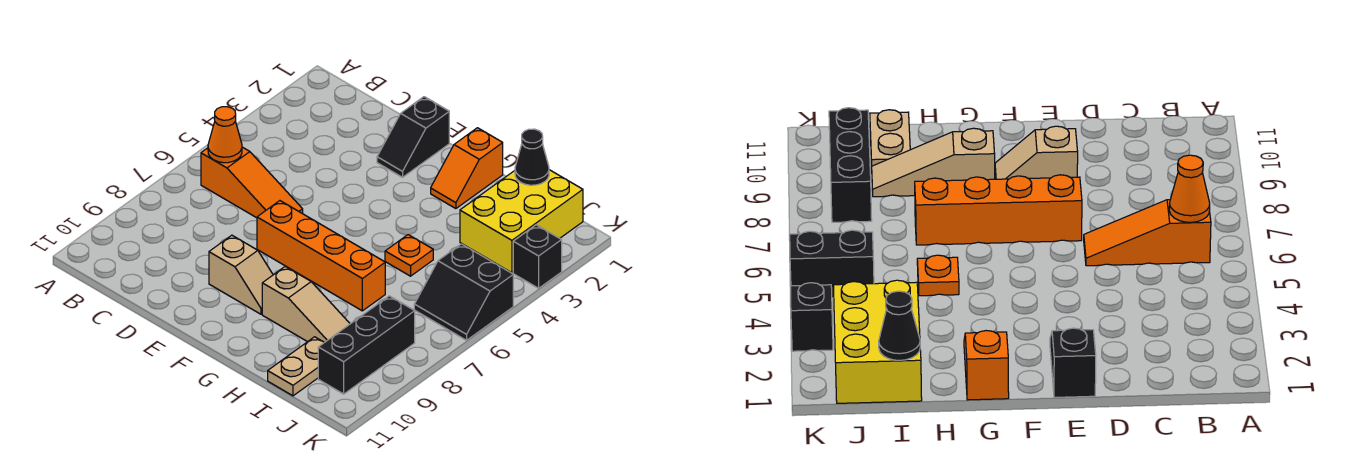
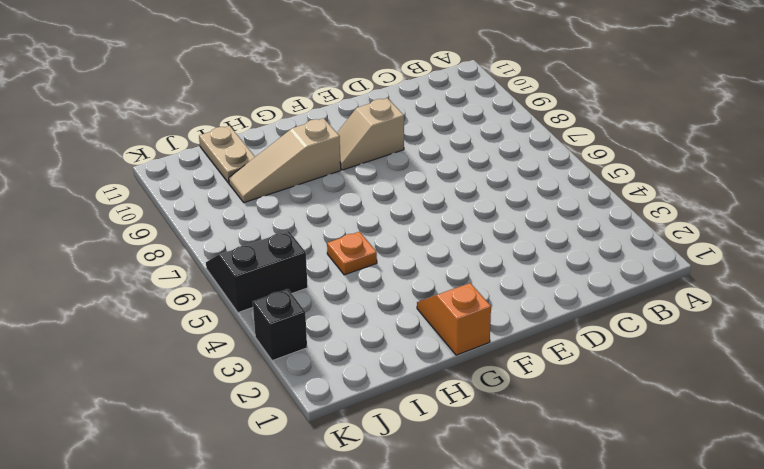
none -> orange 1x3 slope [201,147,303,218]
none -> black 1x2 slope [377,97,449,177]
none -> orange 1x4 brick [257,201,385,311]

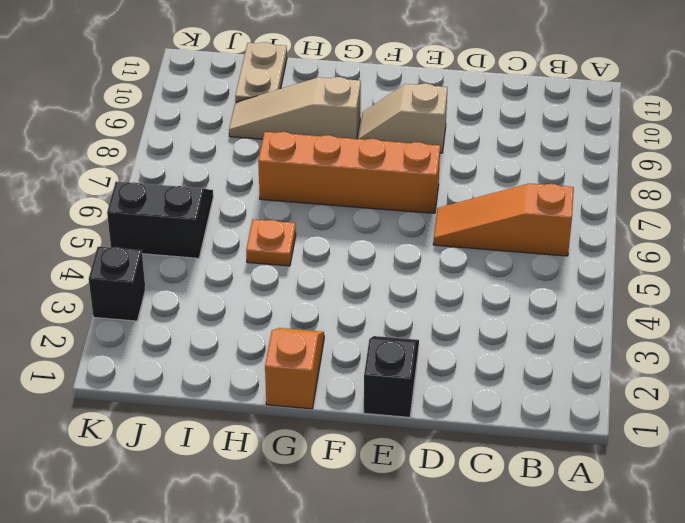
none -> yellow 2x3 brick [460,170,583,273]
none -> black 1x3 brick [318,296,415,394]
none -> orange 1x1 cone [208,107,242,163]

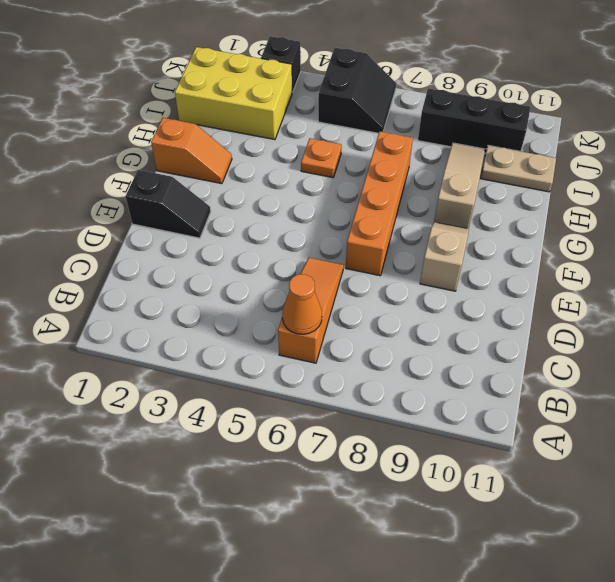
none -> black 1x1 cone [515,129,549,185]

